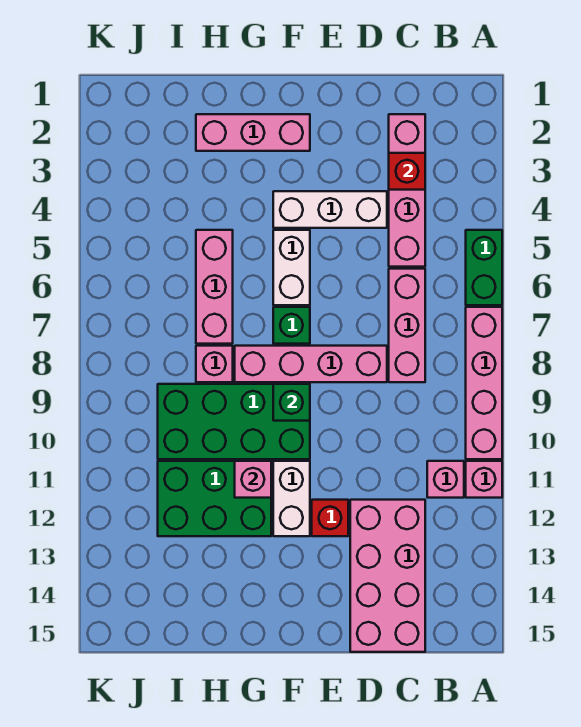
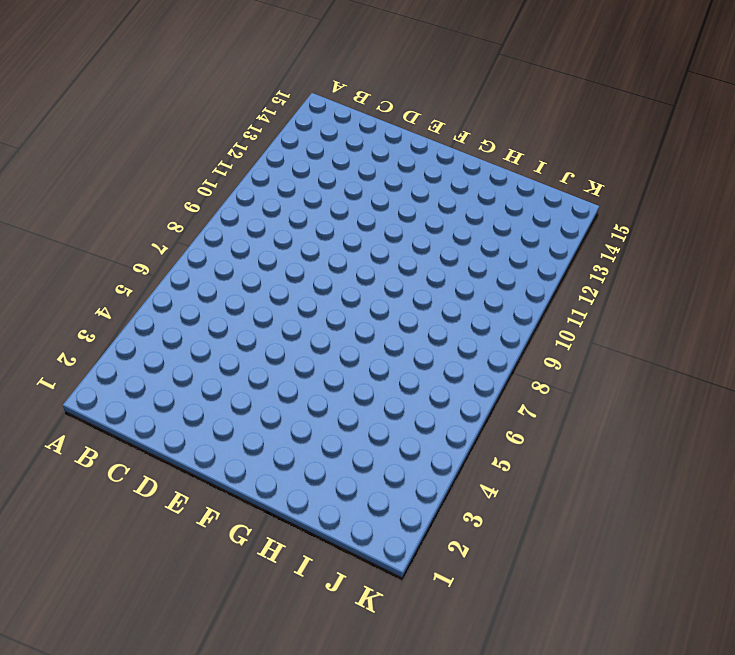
none -> green 1x2 brick [466,230,502,305]
none -> pink 1x4 brick [466,307,502,459]
none -> pink 1x1 brick [466,461,502,498]

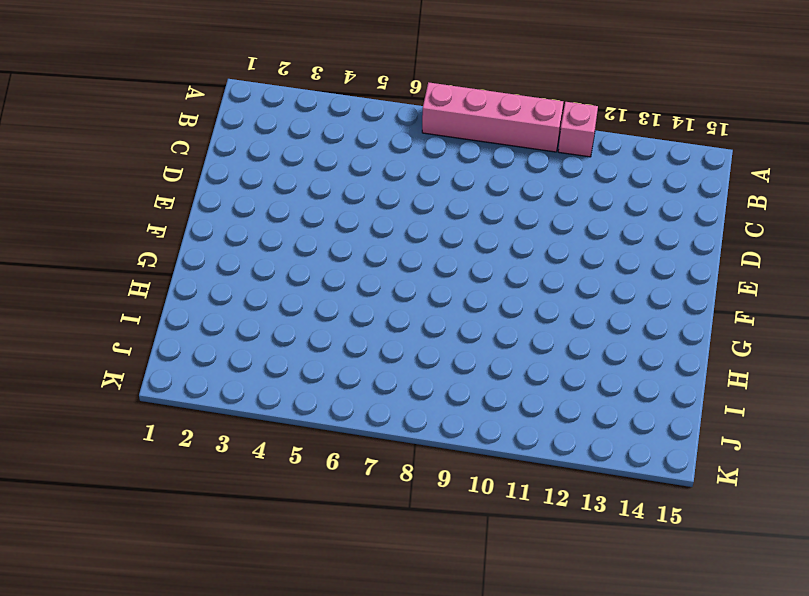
none -> green 1x2 brick [466,230,502,305]
none -> pink 1x1 brick [427,461,464,498]
none -> pink 1x4 brick [389,114,425,267]

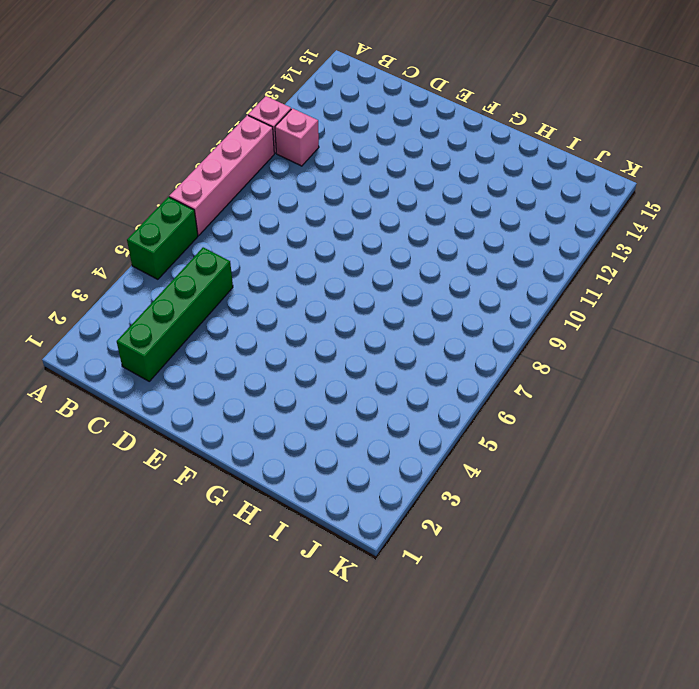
green 1x4 brick [117,247,233,381] -> pink 1x4 brick [389,114,425,267]
none -> pink 1x3 brick [389,269,425,382]
none -> pink 2x4 brick [350,500,425,652]
none -> white 1x3 brick [273,191,387,228]

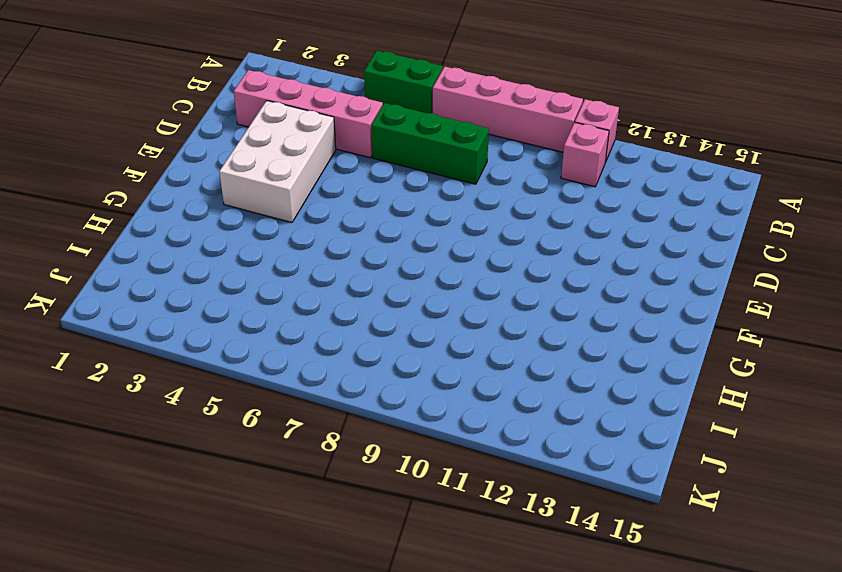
green 1x3 brick [371,103,489,184] -> pink 1x3 brick [389,269,425,382]
white 2x3 brick [219,101,336,222] -> white 1x3 brick [273,191,387,228]
none -> pink 2x4 brick [350,500,425,652]
none -> pink 1x4 brick [235,346,387,382]
none -> red 1x1 brick [312,500,348,536]

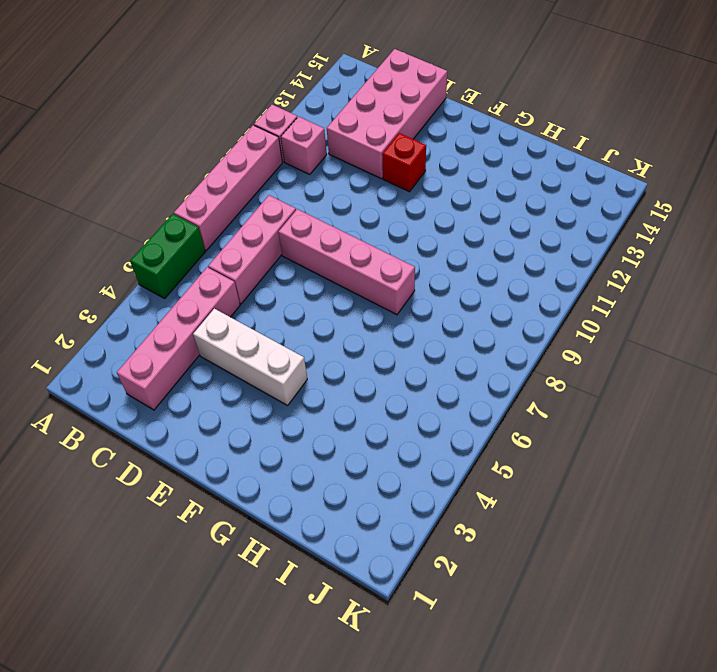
none -> pink 1x3 brick [196,114,310,151]
none -> white 1x2 brick [273,230,310,305]
none -> green 1x1 brick [273,307,310,344]

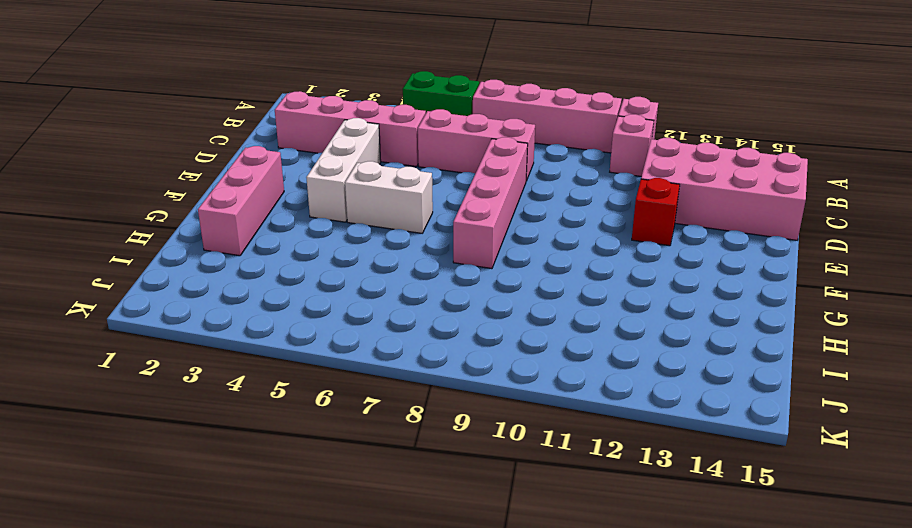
none -> green 1x1 brick [273,307,310,344]
none -> green 2x4 brick [158,384,310,459]
none -> white 1x2 brick [273,461,310,536]

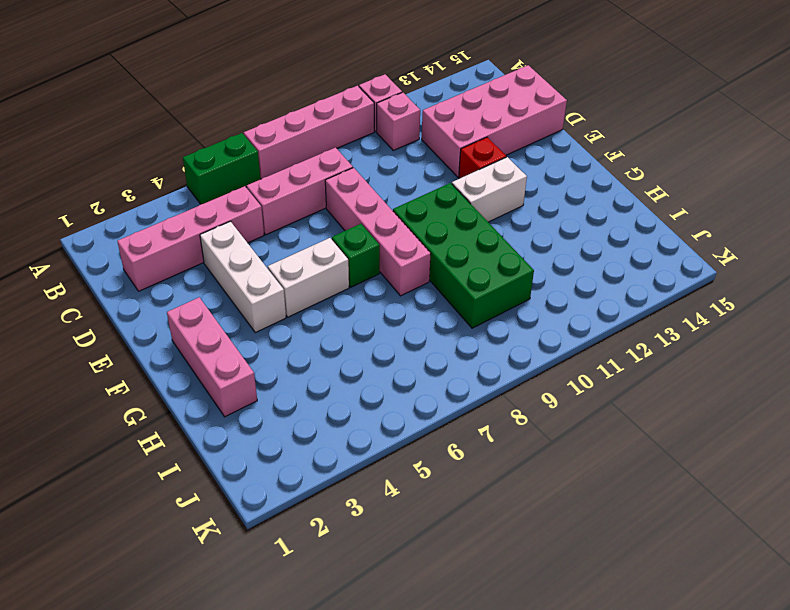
none -> green 2x3 brick [158,461,271,536]
none -> pink 1x3 brick [196,230,233,344]
none -> pink 1x1 brick [196,346,233,382]

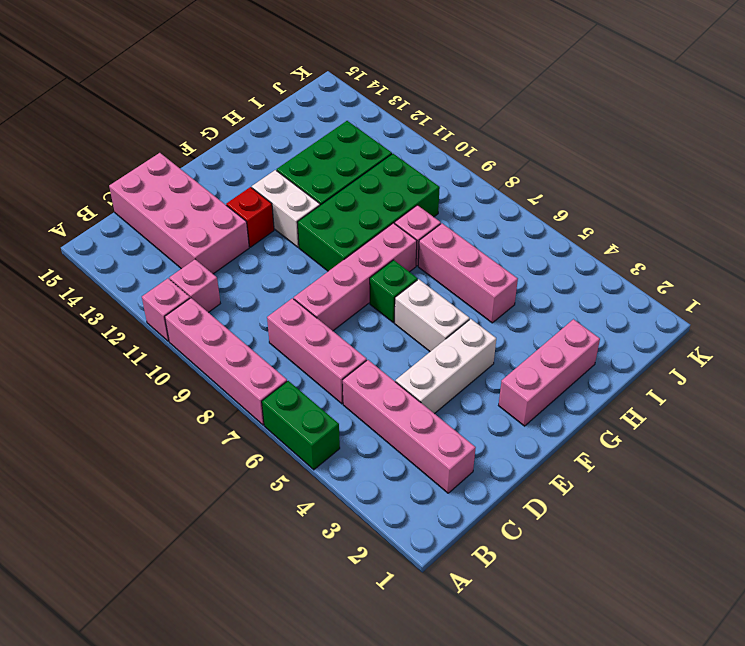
none -> red 1x1 brick [389,153,425,190]
none -> green 1x1 brick [273,384,310,421]
none -> pink 1x1 brick [235,461,271,498]

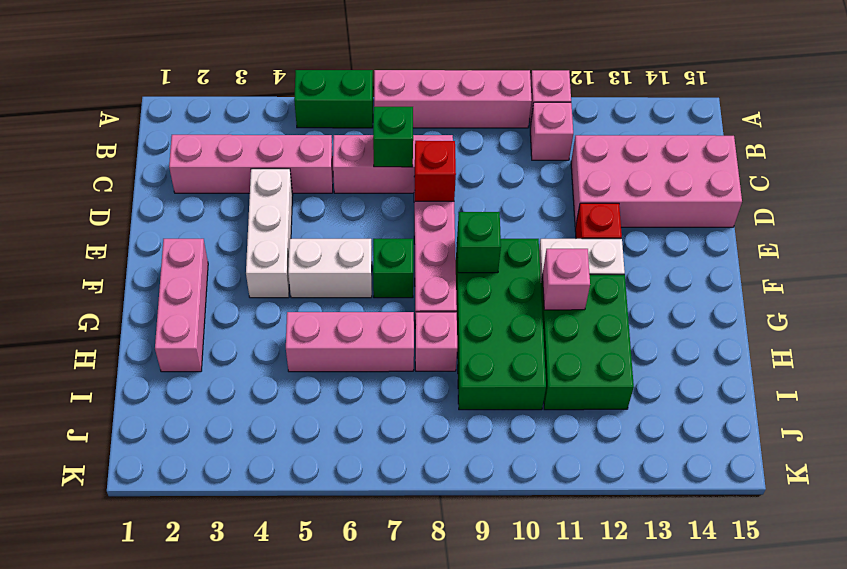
green 1x1 brick [373,107,413,167] -> none
red 1x1 brick [415,141,456,201] -> red 1x1 brick moved to [389,153,425,190]

